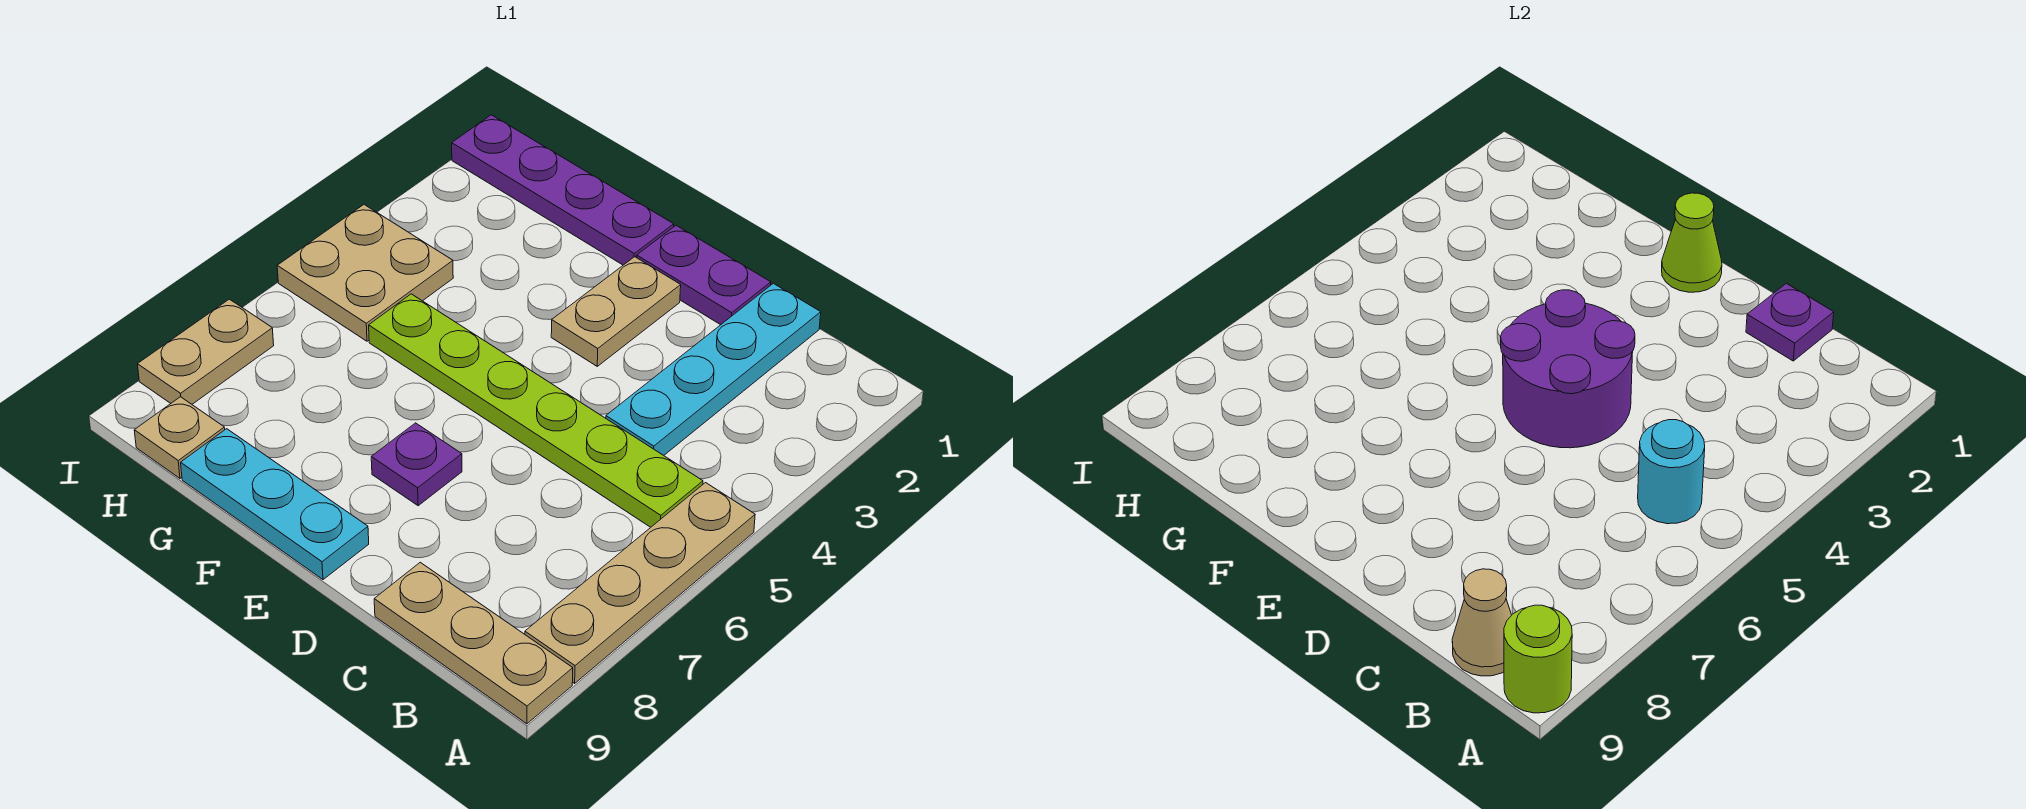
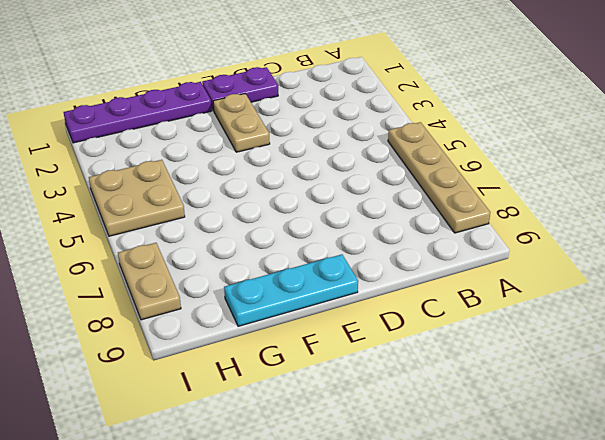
none -> tan 1x3 plate [374,562,573,724]
none -> lime 1x6 plate [369,294,703,527]
none -> cyan 1x4 plate [606,283,821,455]

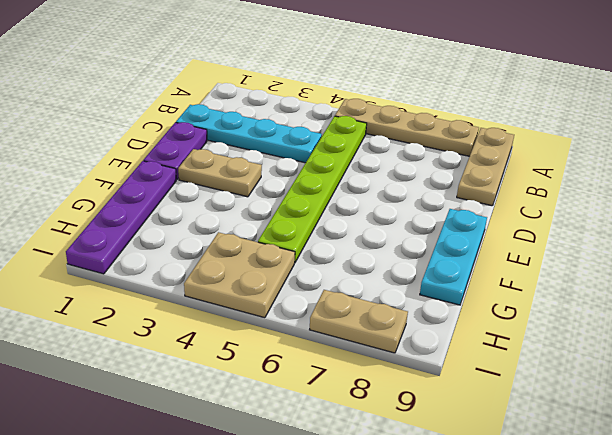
none -> purple 1x1 plate [371,423,462,506]
none -> tan 1x1 plate [134,397,225,478]
none -> lime 1x1 round brick [1504,605,1572,713]

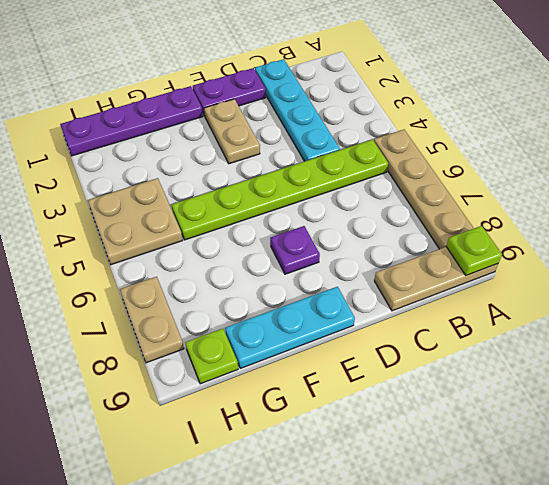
lime 1x1 plate [446,226,502,275] -> lime 1x1 round brick [1504,605,1572,713]
lime 1x1 plate [185,329,238,384] -> tan 1x1 plate [134,397,225,478]
none -> cyan 1x1 round brick [1638,420,1705,524]
none -> tan 1x1 cone [1452,569,1511,676]
none -> purple 1x1 plate [1746,283,1834,361]

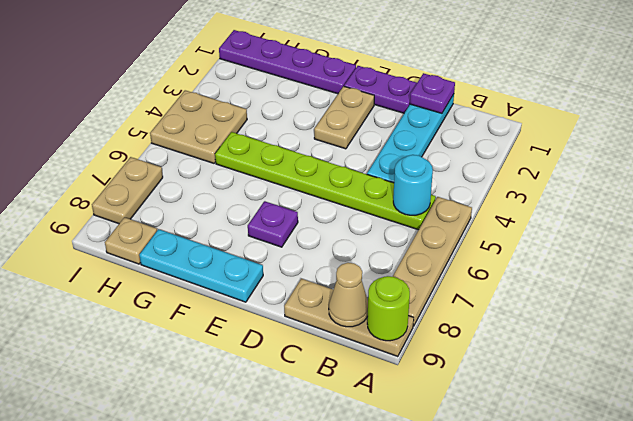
none -> purple 2x2 round brick [1501,290,1635,448]
none -> lime 1x1 cone [1662,193,1722,292]

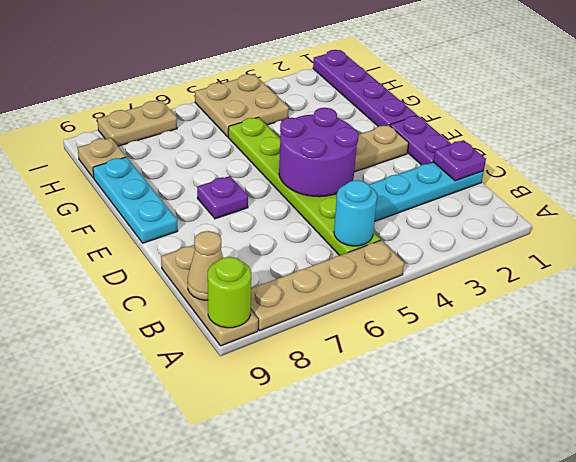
none -> lime 1x1 cone [1662,193,1722,292]

